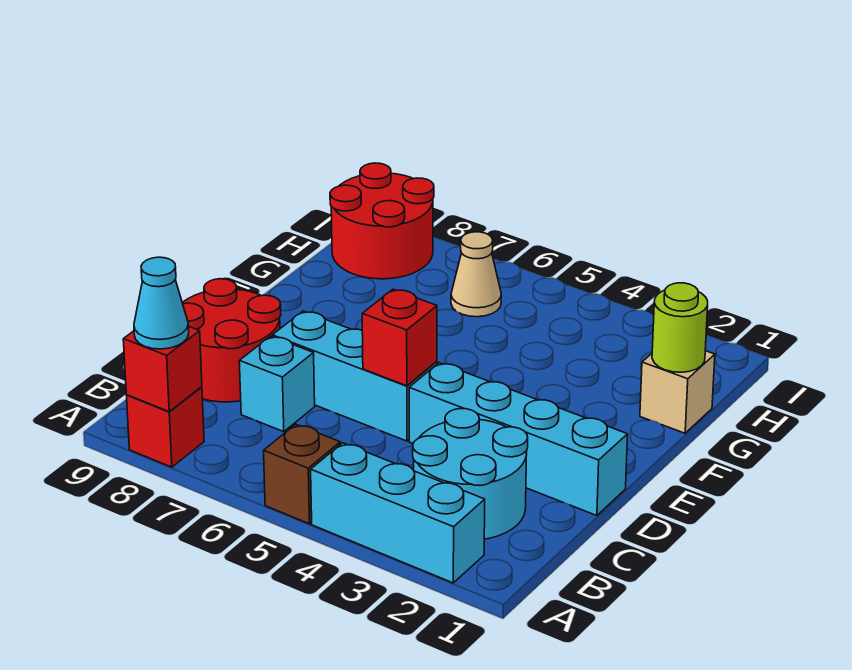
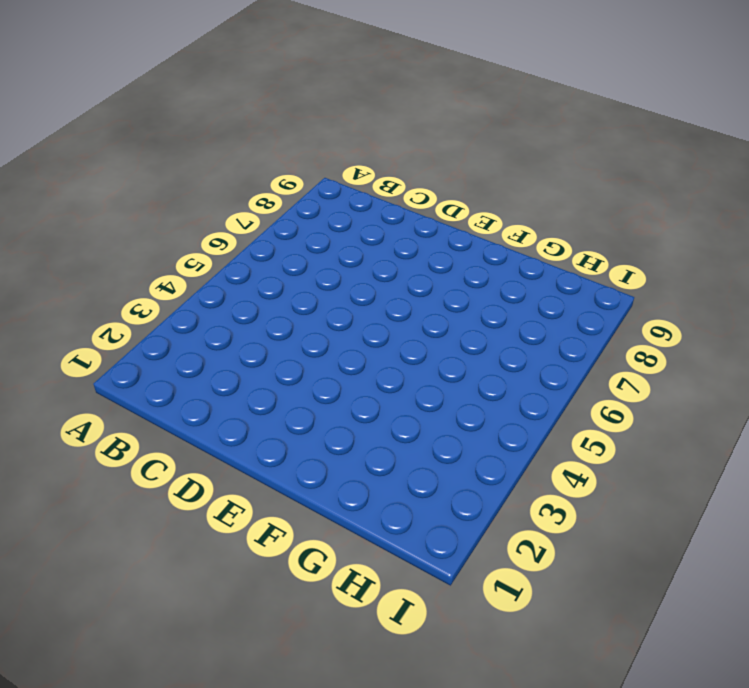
none -> cyan 1x3 brick [311,443,485,583]
none -> brown 1x1 brick [264,424,340,524]
none -> red 1x1 brick [126,387,204,467]

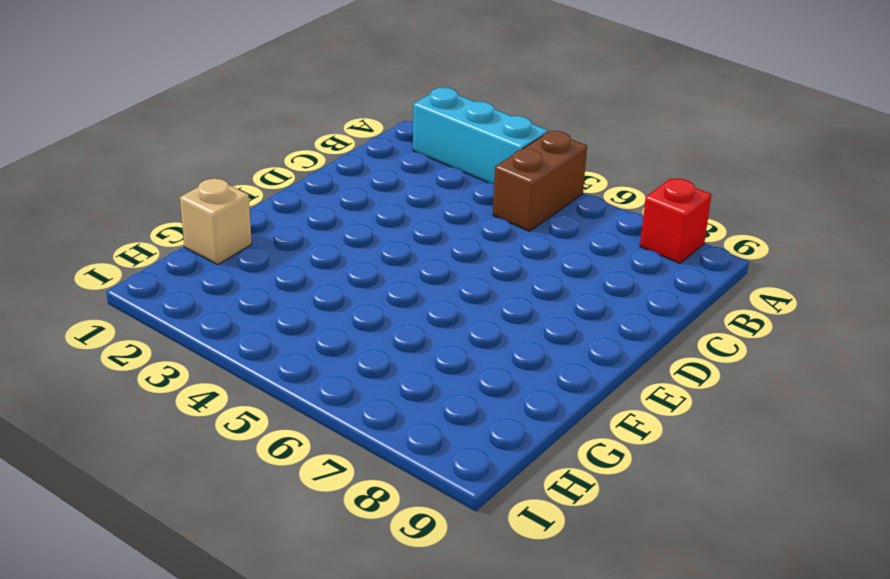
brown 1x2 brick [493,131,587,231] -> brown 1x1 brick [264,424,340,524]
none -> cyan 2x2 round brick [413,409,528,539]
none -> cyan 1x1 brick [239,336,315,432]
none -> red 2x2 round brick [182,279,281,402]

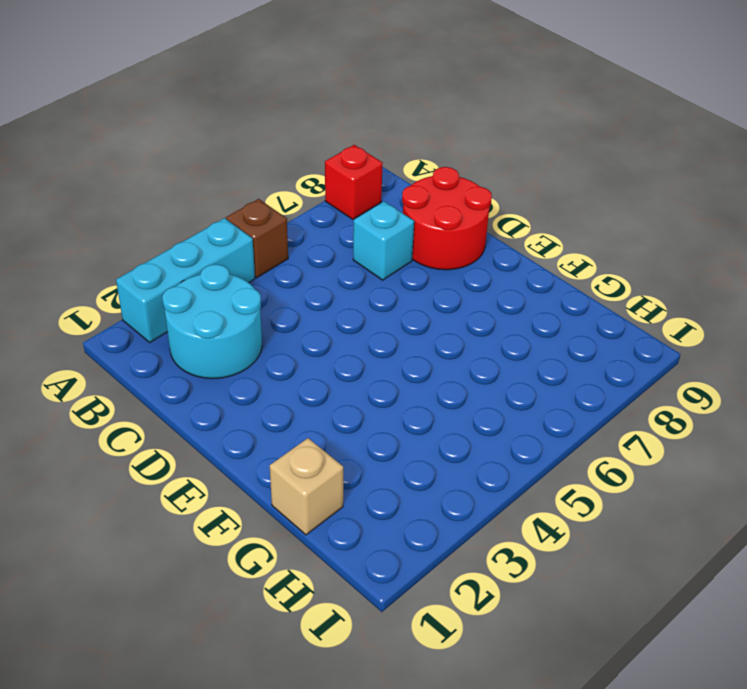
none -> cyan 1x4 brick [409,363,628,516]
none -> cyan 1x3 brick [272,311,437,441]
none -> tan 1x1 cone [451,232,501,317]

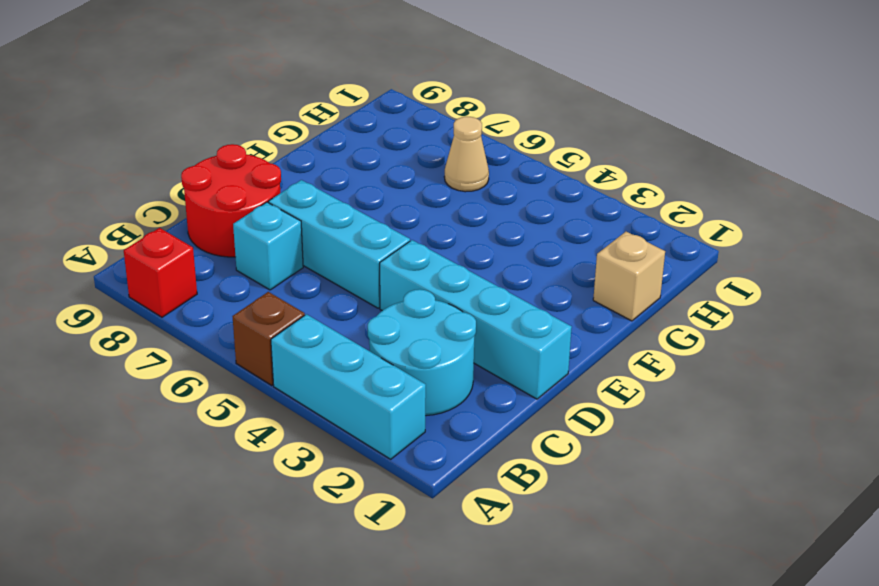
none -> red 2x2 round brick [330,163,434,279]
none -> red 1x1 brick [123,326,202,411]
none -> red 1x1 brick [362,289,437,386]

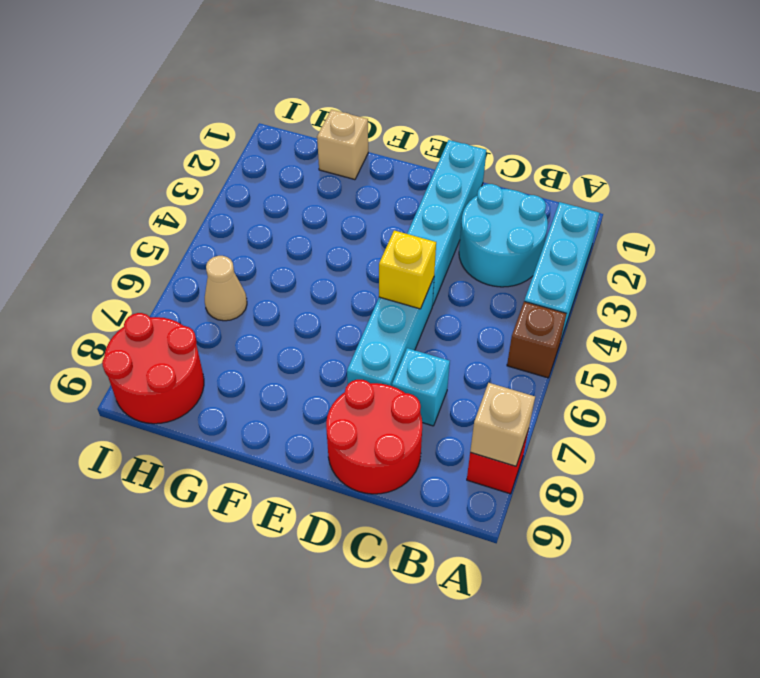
tan 1x1 brick [470,383,535,466] -> red 1x1 brick [123,326,202,411]
yellow 1x1 brick [379,230,436,309] -> red 1x1 brick [362,289,437,386]
none -> lime 1x1 round brick [652,283,708,372]
none -> cyan 1x1 cone [134,257,189,349]

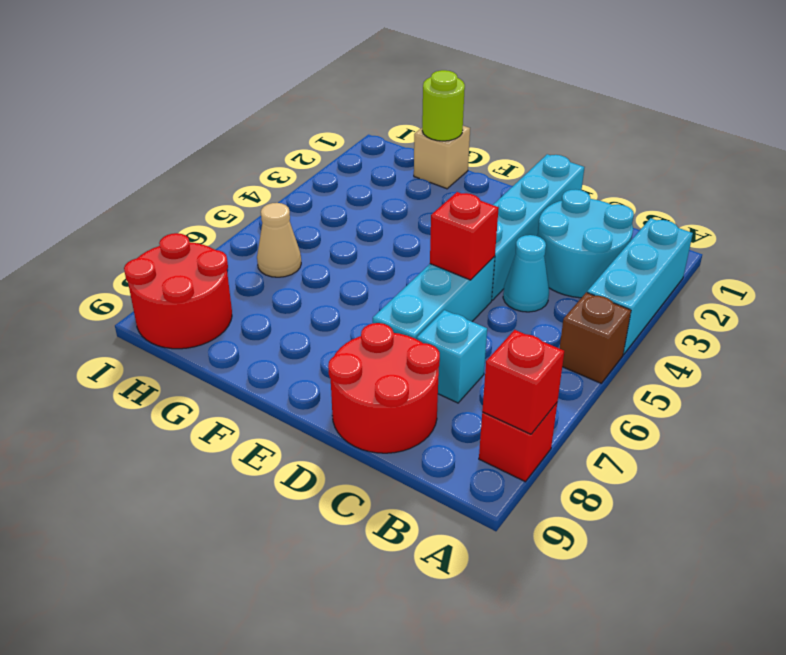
cyan 1x1 cone [503,235,549,312] -> cyan 1x1 cone moved to [134,257,189,349]

